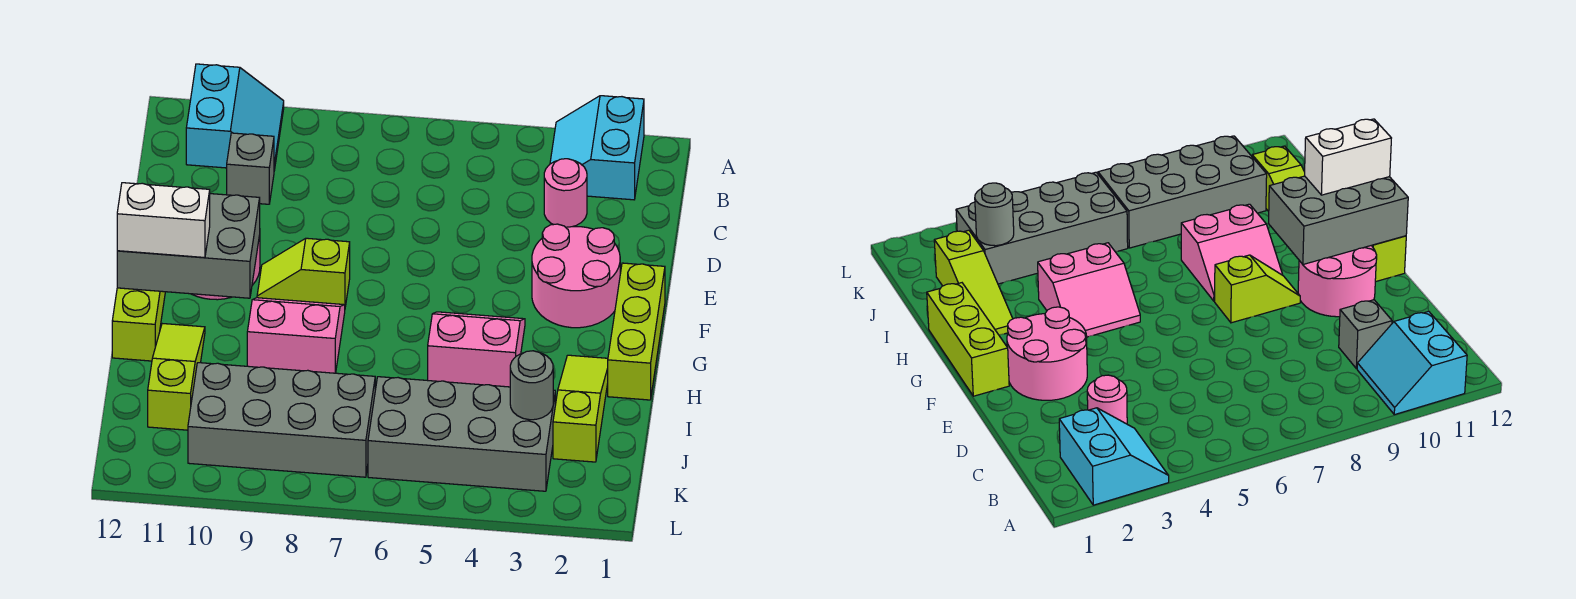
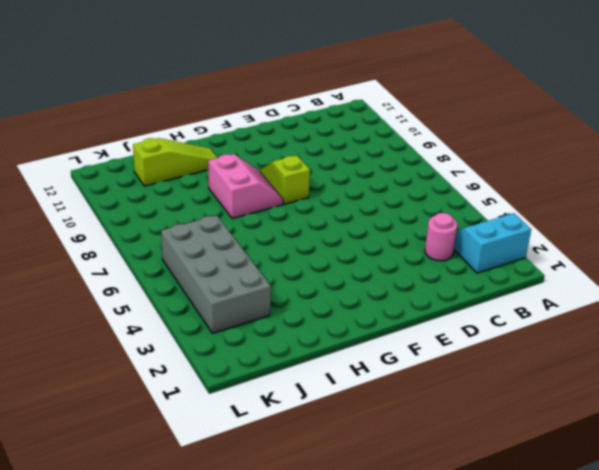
none -> cyan 2x2 slope [186,64,284,170]
none -> grey 1x1 brick [227,133,274,204]
none -> pink 2x2 round brick [532,224,620,328]

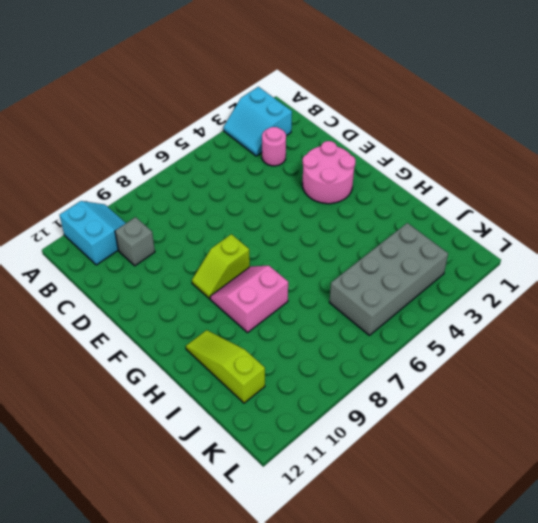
none -> pink 2x2 round brick [1298,246,1377,317]
none -> lime 1x3 brick [608,263,665,400]
none -> lime 1x3 brick [112,288,165,361]

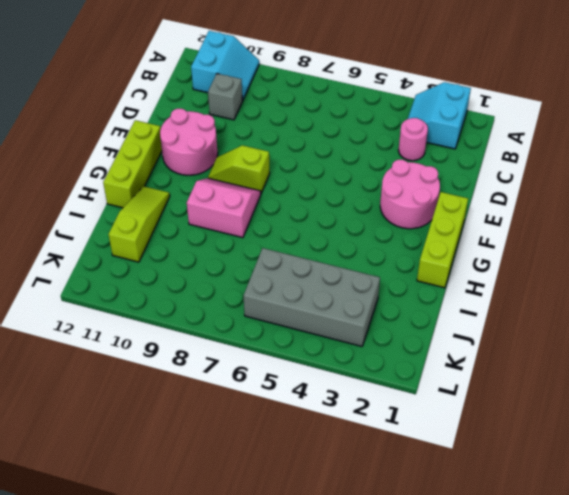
none -> pink 2x2 slope [428,312,525,387]
none -> lime 1x3 slope [553,355,608,462]
none -> grey 2x4 brick [188,363,375,477]

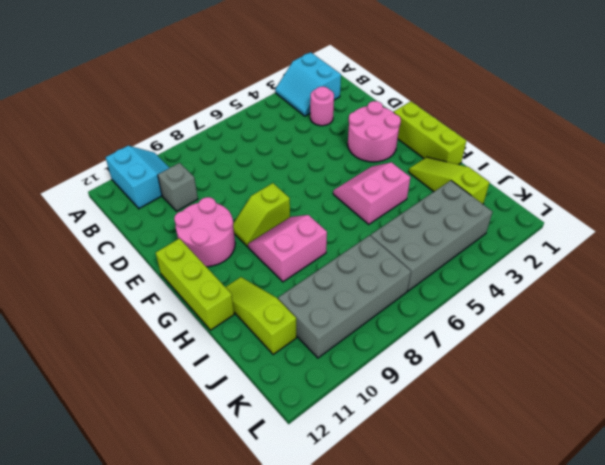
none -> grey 2x3 brick [117,194,260,298]
none -> grey 1x1 round brick [510,351,553,420]
none -> white 1x2 brick [117,183,210,257]

